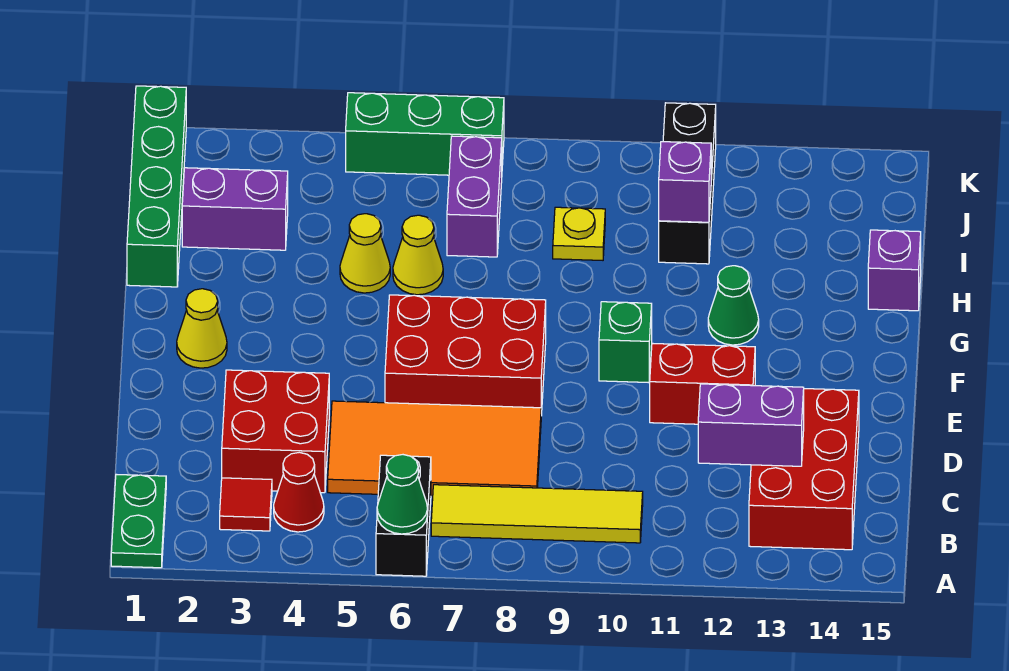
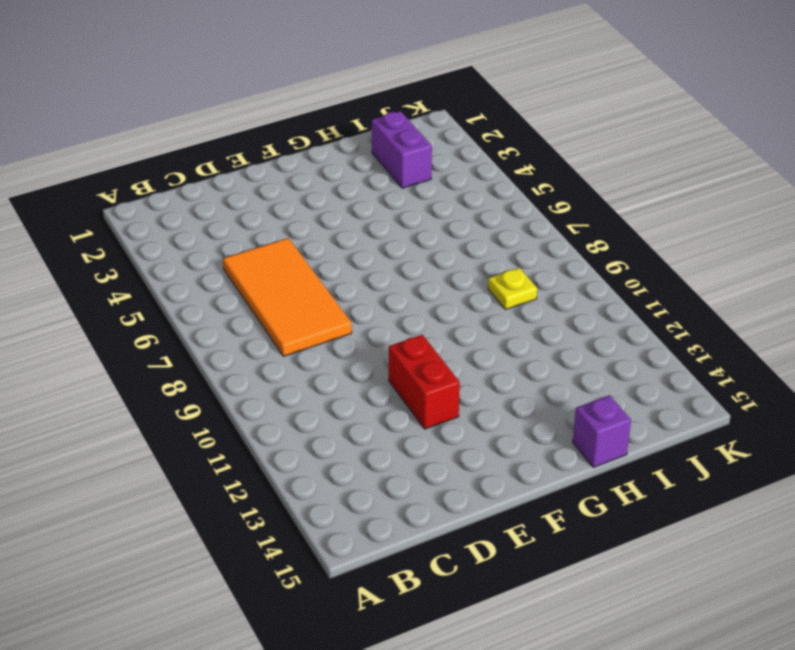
none -> green 1x2 plate [111,474,166,568]
none -> black 1x2 brick [376,455,431,576]
none -> red 1x1 tile [220,478,272,531]

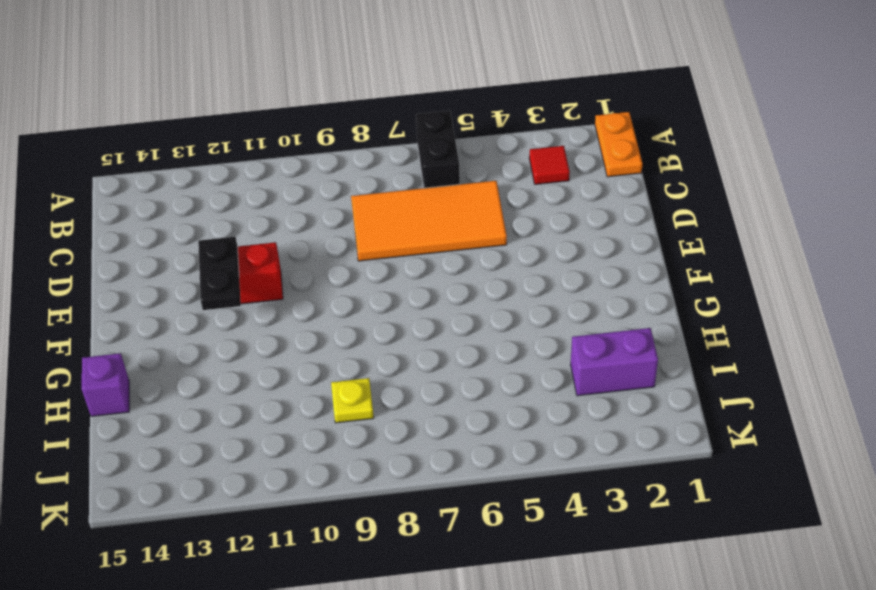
orange 1x2 plate [595,112,642,177] -> green 1x2 plate [111,474,166,568]
black 1x2 plate [198,237,241,310] -> none
none -> red 1x1 cone [274,452,324,532]
none -> yellow 1x4 tile [431,485,643,543]
none -> red 2x3 brick [749,389,859,550]

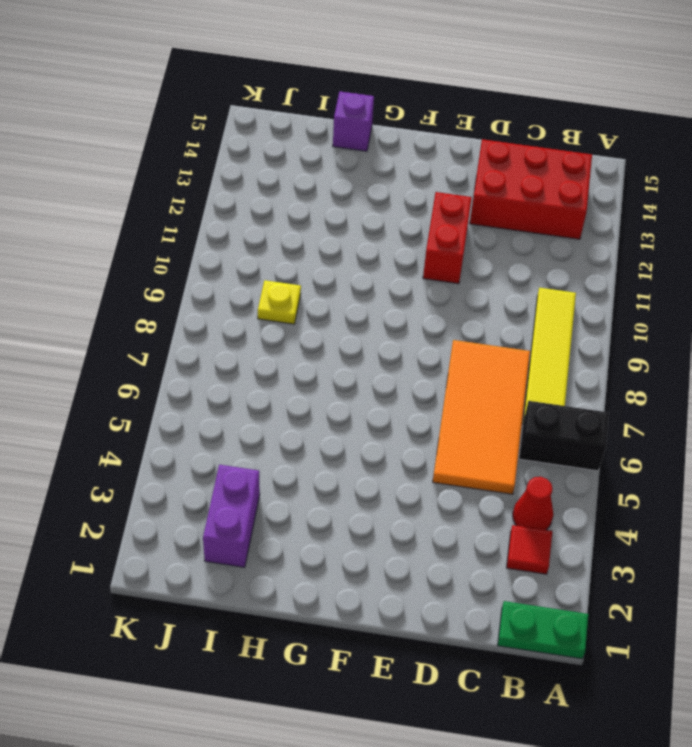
none -> red 2x2 brick [222,370,329,493]
none -> red 2x3 brick [385,295,546,416]
none -> yellow 1x1 cone [177,289,227,368]

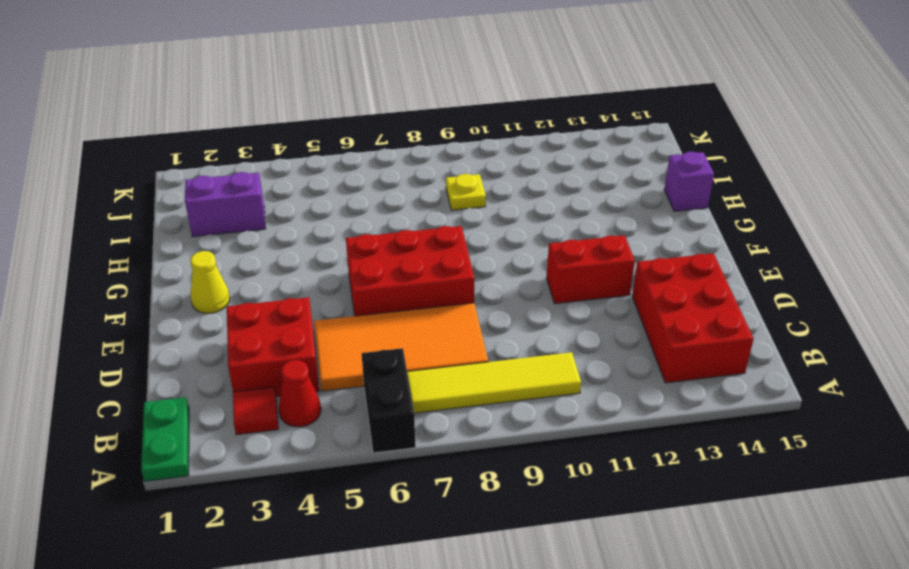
none -> green 1x1 brick [599,302,652,383]
none -> green 1x1 cone [708,266,759,345]
none -> green 1x4 brick [127,86,186,287]

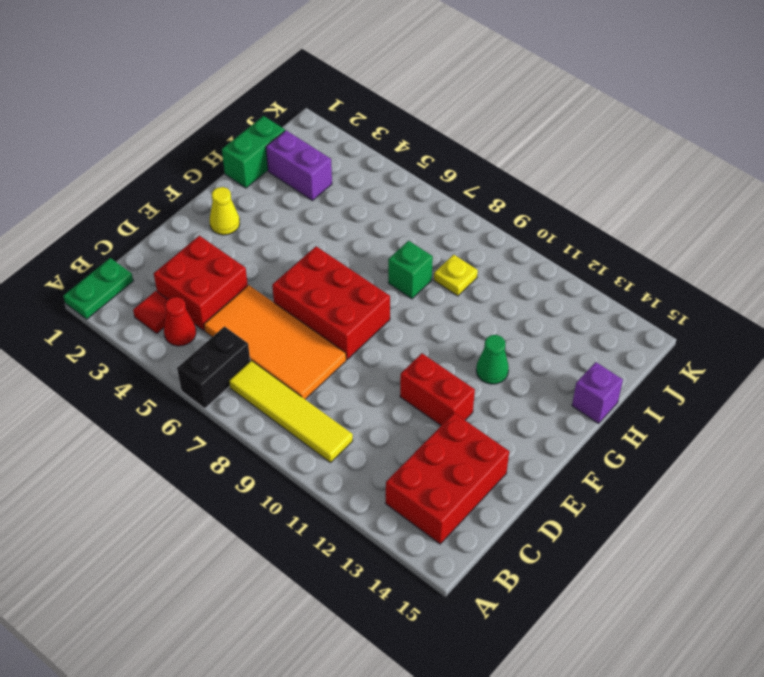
green 1x2 brick [222,116,285,188] -> green 1x4 brick [127,86,186,287]
green 1x1 brick [388,241,433,299] -> green 1x1 brick moved to [599,302,652,383]
none -> yellow 1x1 cone [340,214,390,293]
none -> yellow 1x1 cone [393,215,443,295]
none -> purple 1x2 brick [447,136,502,257]

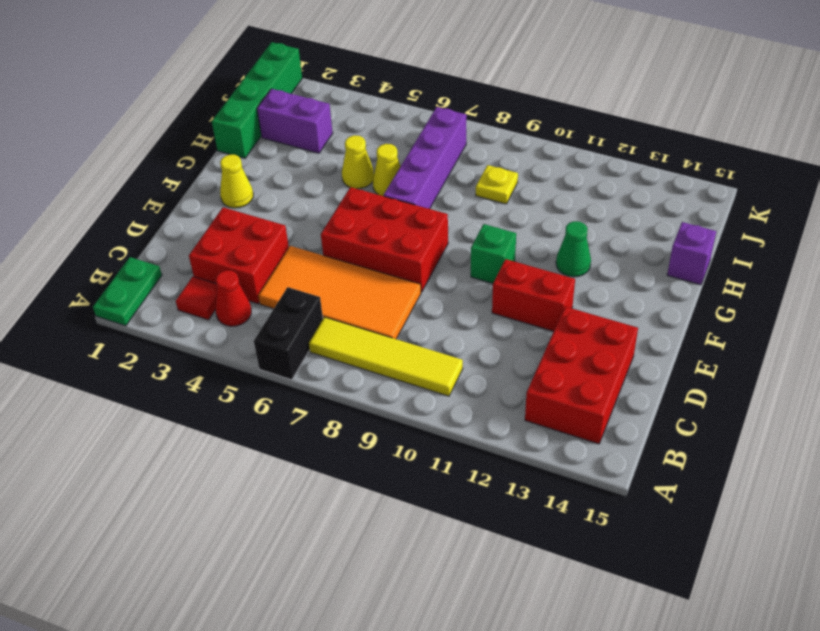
purple 1x4 brick [384,107,466,209] -> purple 1x2 brick [447,136,502,257]
none -> black 1x3 brick [659,103,716,264]
none -> green 1x3 brick [346,93,504,175]
none -> green 1x1 cone [377,455,428,534]

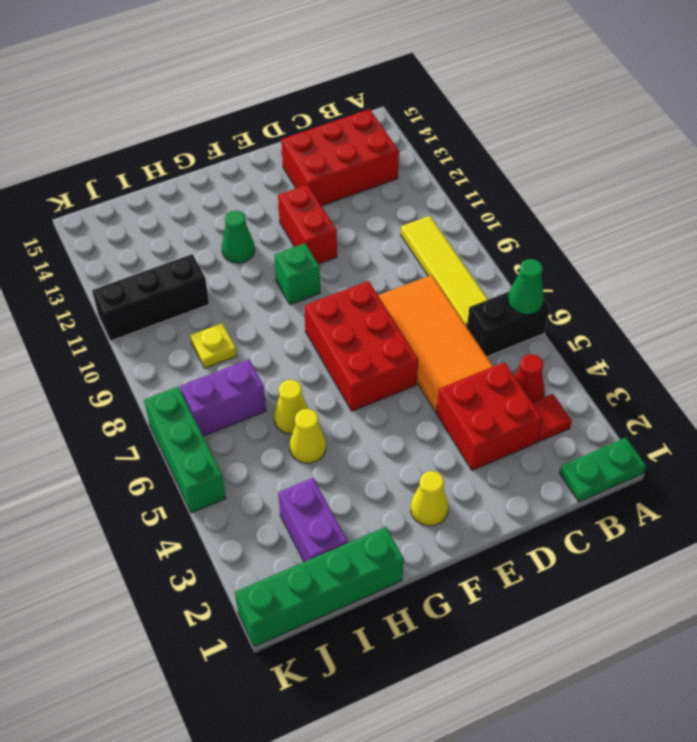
none -> purple 1x1 brick [868,230,921,311]
none -> purple 1x2 brick [698,384,804,466]
none -> purple 1x1 brick [659,142,711,222]

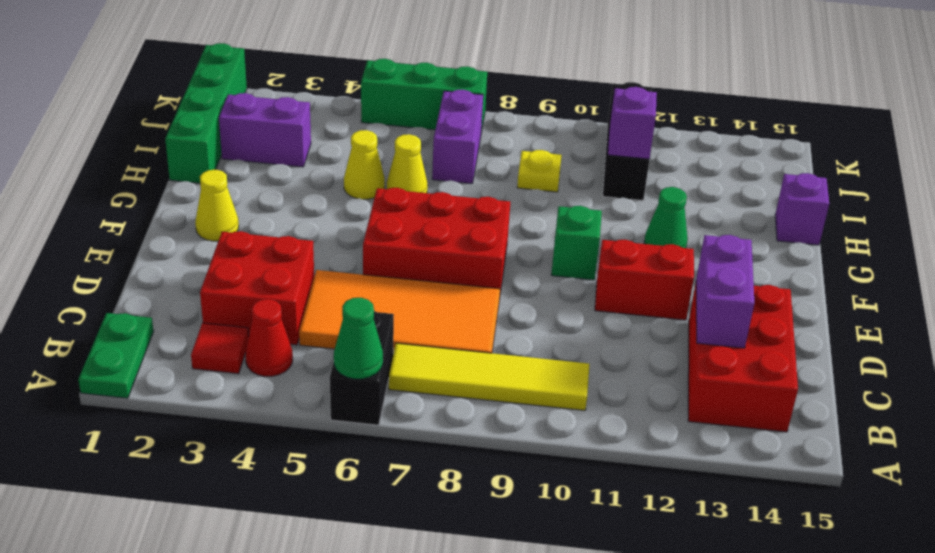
purple 1x2 brick [696,235,754,348] -> purple 1x2 brick turned to [698,384,804,466]

